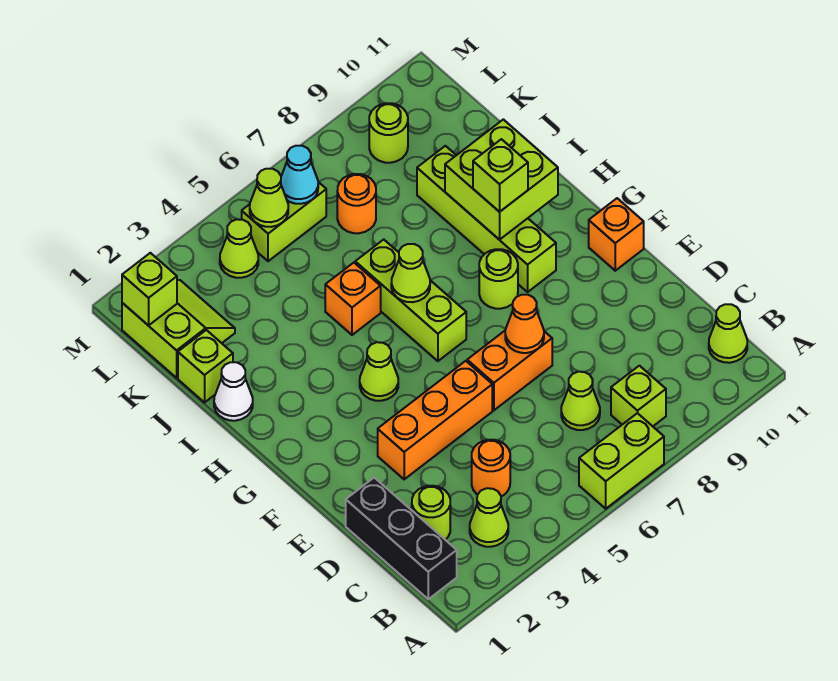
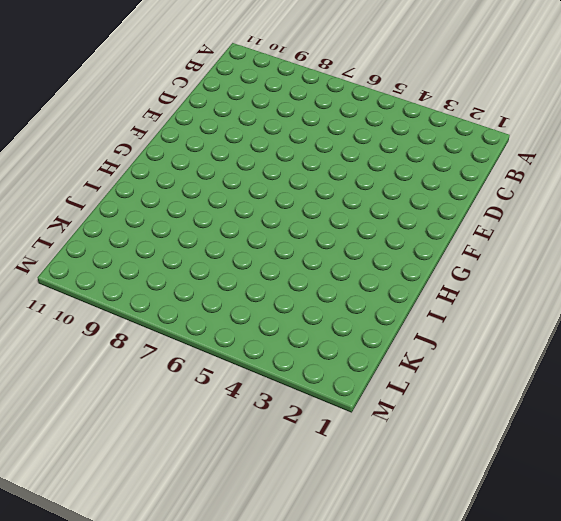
none -> lime 1x2 brick [579,413,664,509]
none -> black 1x3 brick [346,478,457,599]
none -> lime 1x1 cone [470,488,508,547]
none -> lime 1x1 brick [611,366,666,426]

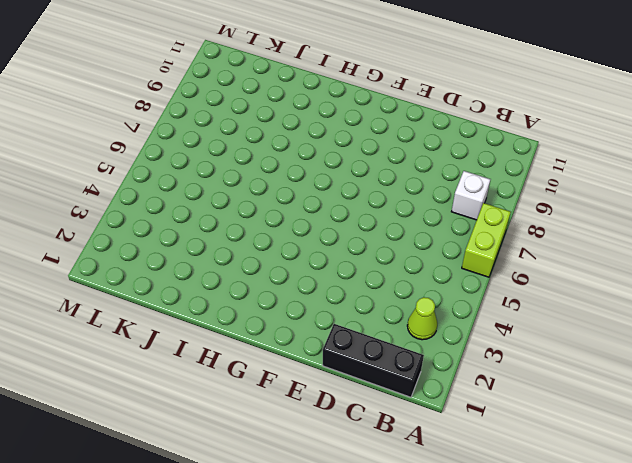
white 1x1 brick [451,171,491,220] -> lime 1x1 brick [611,366,666,426]
none -> lime 1x1 cone [709,304,747,363]
none -> lime 1x1 round brick [412,486,450,540]
none -> orange 1x1 round brick [472,440,510,496]
none -> lime 1x1 cone [561,372,600,430]

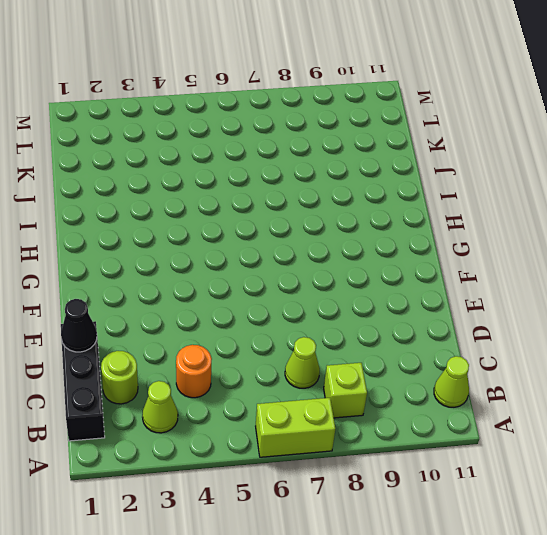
black 1x1 cone [61,299,97,352] -> none
none -> orange 1x3 brick [378,361,492,479]
none -> orange 1x2 brick [467,331,552,410]
none -> orange 1x1 brick [589,198,644,271]
none -> lime 1x1 cone [360,342,398,401]

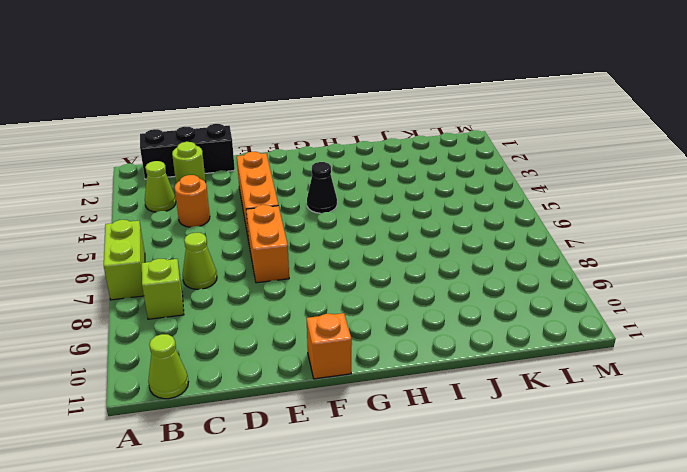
black 1x1 cone [307,162,337,213] -> lime 1x1 cone [360,342,398,401]
none -> lime 1x3 brick [355,240,466,361]
none -> lime 1x1 round brick [479,249,518,309]
none -> lime 1x4 brick [417,146,556,292]
none -> white 1x1 cone [214,362,253,421]

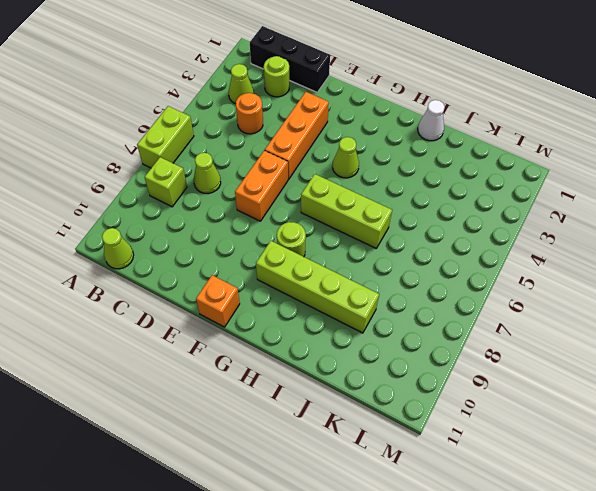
none -> orange 1x1 brick [325,263,381,335]
none -> lime 1x1 brick [178,330,233,402]
none -> lime 2x2 slope [122,280,235,378]
none -> orange 1x1 round brick [337,174,376,233]

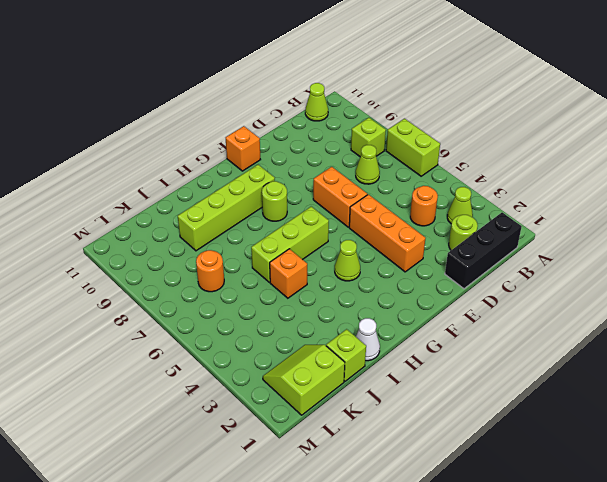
none -> lime 1x1 cone [220,219,258,278]
none -> lime 1x2 brick [242,182,326,261]
none -> lime 1x1 round brick [369,103,408,163]
none -> orange 1x1 cone [505,295,544,353]

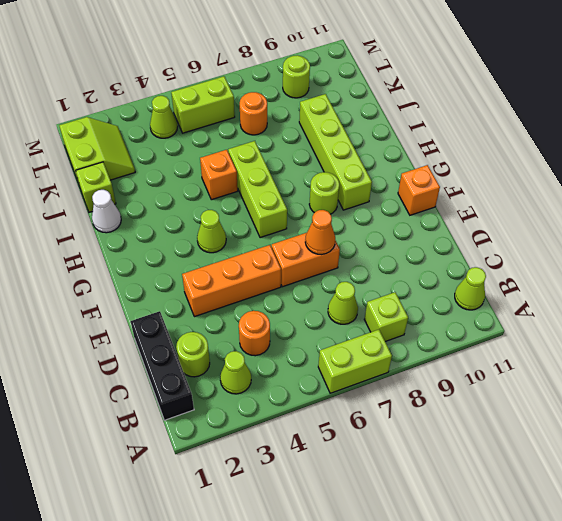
none -> lime 1x1 cone [391,244,430,302]
none -> lime 2x2 brick [445,119,558,240]
none -> lime 1x1 brick [122,253,177,325]
none -> lime 1x1 cone [250,169,288,227]

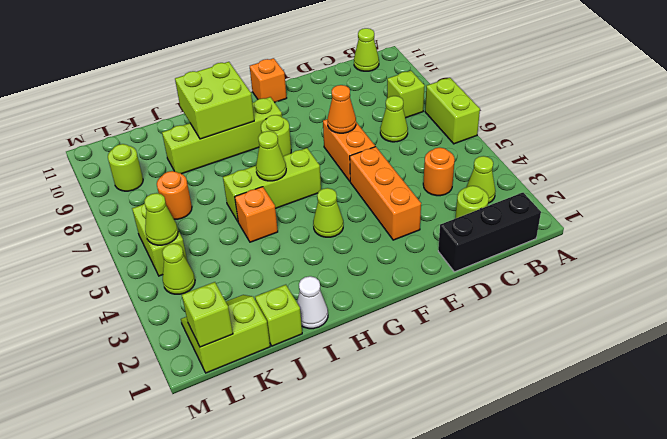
none -> cyan 1x1 cone [281,146,318,204]
none -> lime 1x1 brick [473,139,528,212]

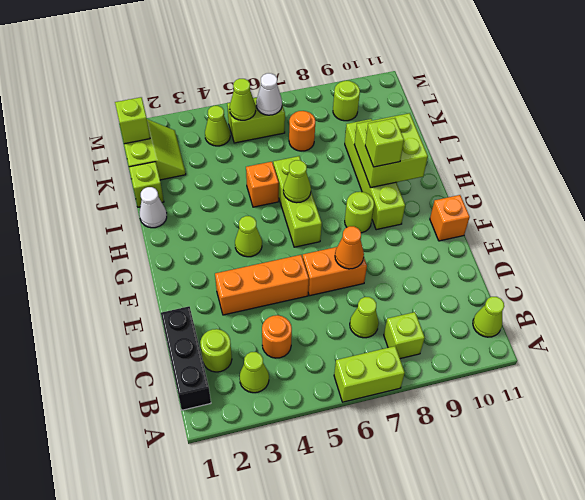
white 1x1 cone [256,73,282,115] -> cyan 1x1 cone [281,146,318,204]

